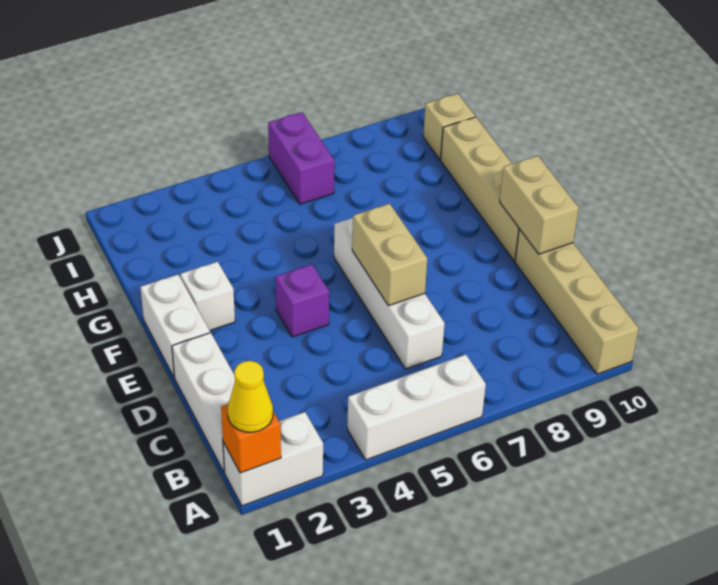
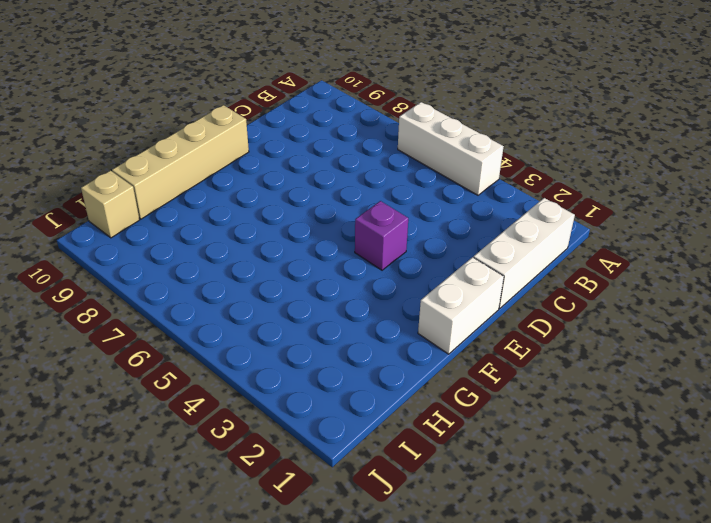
none -> white 1x2 brick [223,412,323,506]
none -> tan 1x4 brick [515,229,639,374]
none -> white 1x4 brick [334,218,445,369]

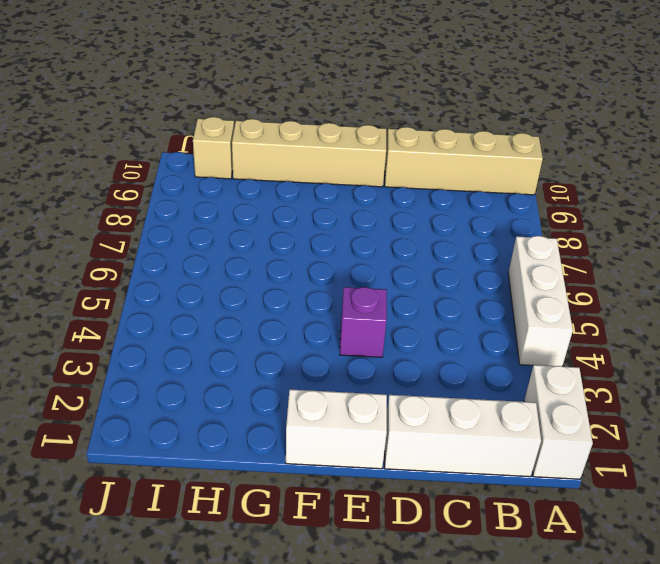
none -> white 1x4 brick [334,218,445,369]
none -> white 1x1 brick [180,262,235,330]
none -> purple 1x2 brick [268,112,334,204]

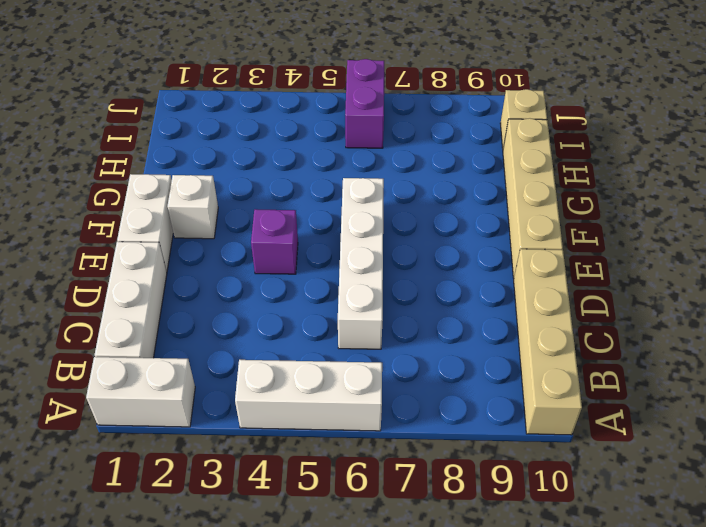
none -> orange 1x1 brick [221,404,281,473]
none -> tan 1x2 brick [352,204,427,306]
none -> tan 1x2 brick [500,156,579,254]

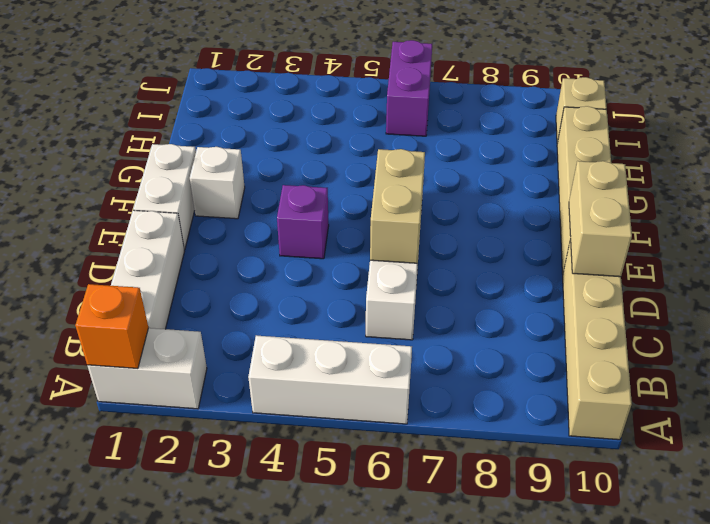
none -> yellow 1x1 cone [228,361,273,432]

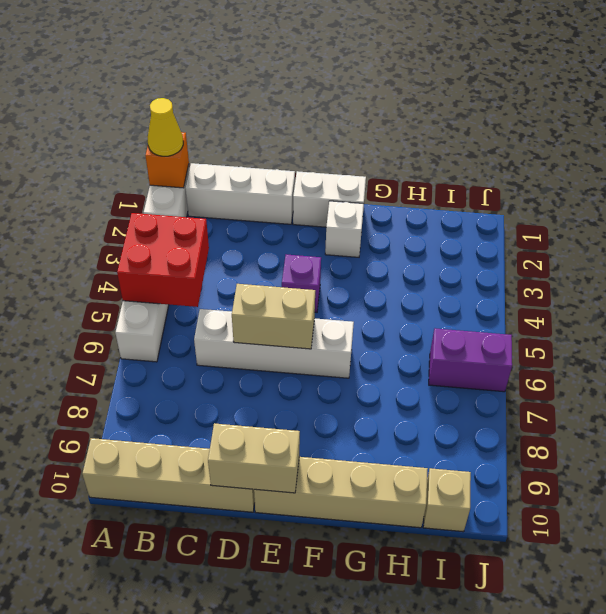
red 2x2 brick [117,213,209,307] -> none

